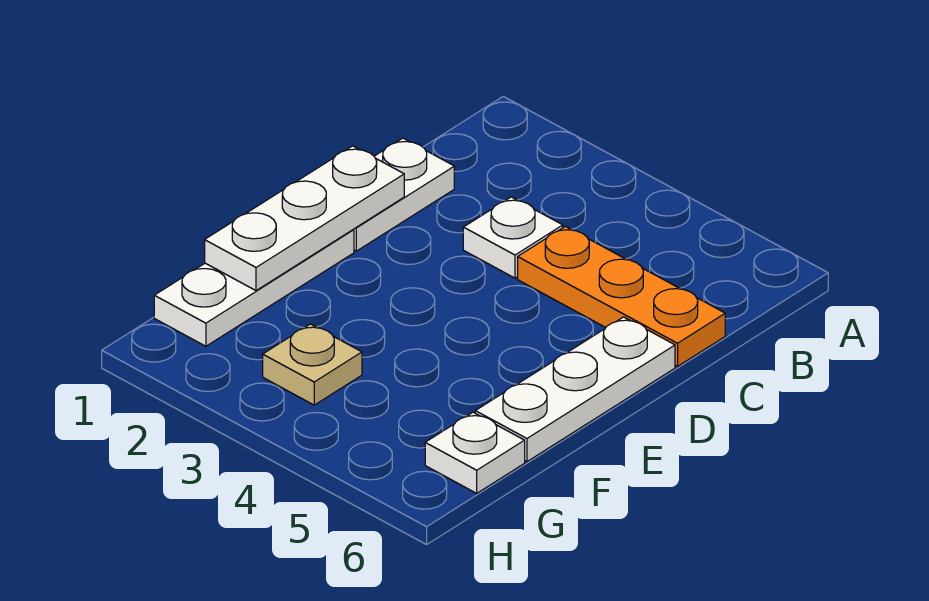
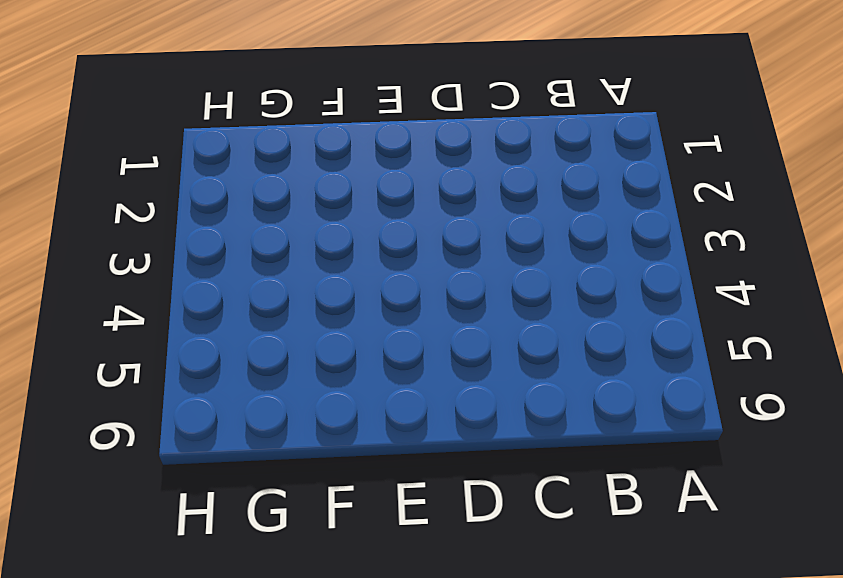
none -> white 1x2 plate [354,138,454,251]
none -> white 1x1 plate [463,197,563,278]

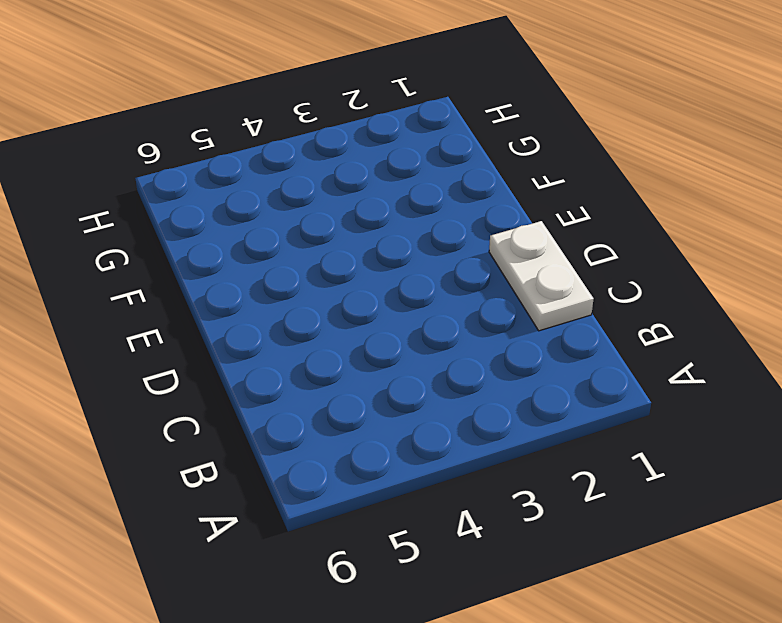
none -> white 1x1 plate [463,197,563,278]
none -> orange 1x3 plate [518,226,725,366]

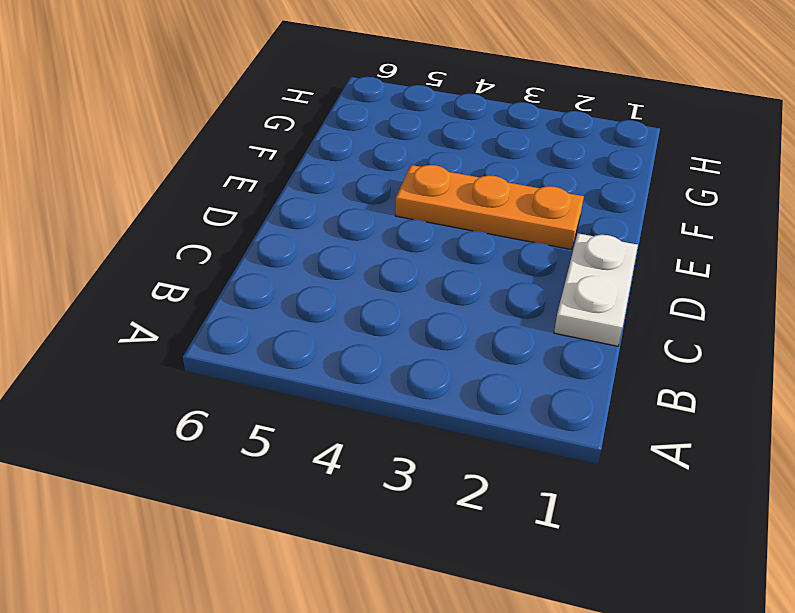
orange 1x3 plate [395,165,584,250] -> orange 1x3 plate moved to [518,226,725,366]
none -> white 1x1 plate [463,197,563,278]
none -> white 1x3 plate [475,317,675,462]

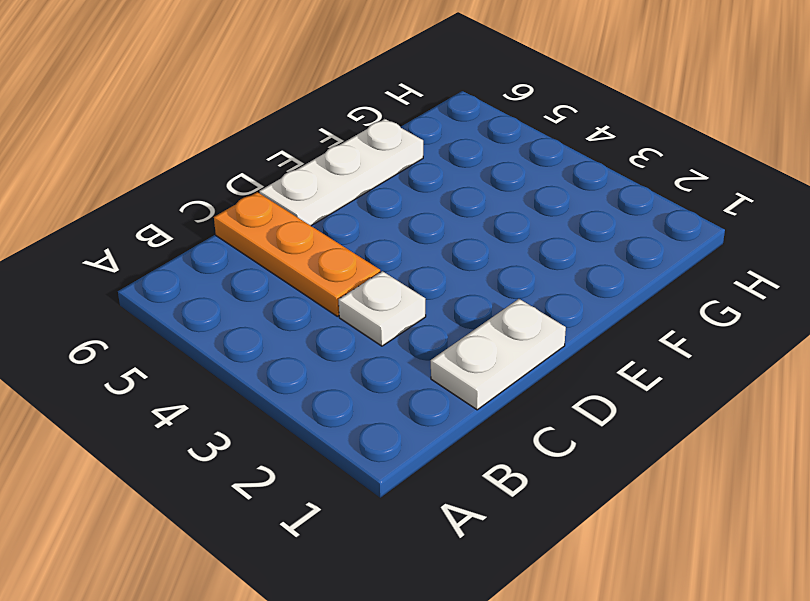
none -> white 1x3 plate [154,229,354,346]
none -> tan 1x1 plate [263,324,362,405]

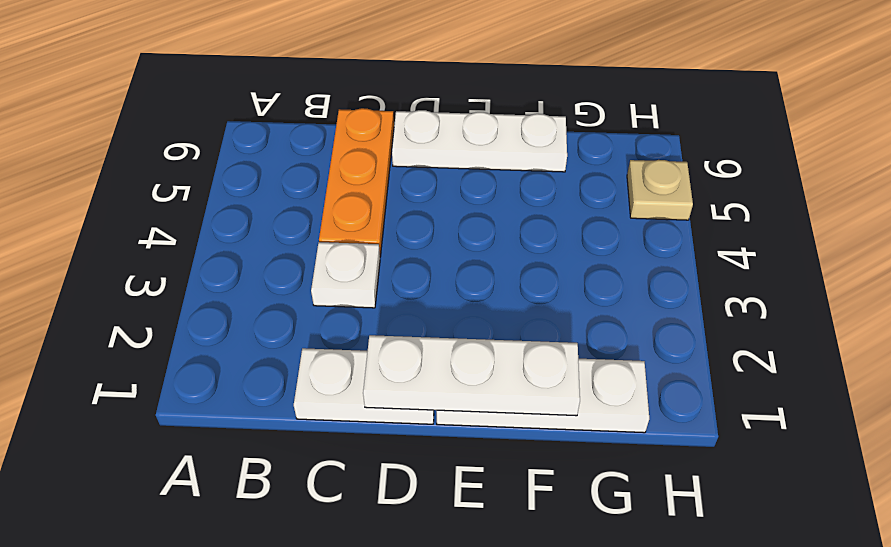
tan 1x1 plate [627,160,693,220] -> tan 1x1 plate moved to [263,324,362,405]
none -> white 1x1 plate [425,412,525,493]

